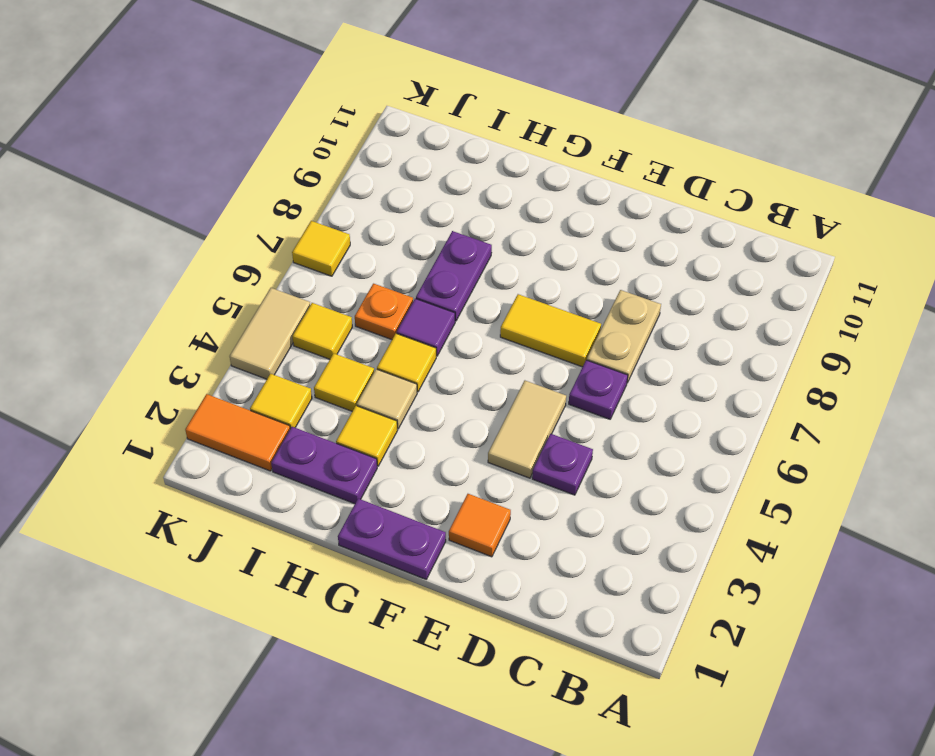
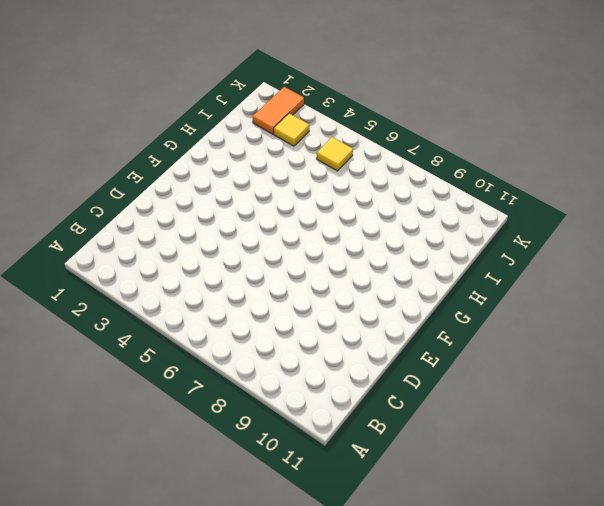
none -> purple 1x1 plate [532,434,593,495]
none -> purple 1x1 plate [569,360,628,419]
none -> tan 1x2 plate [587,290,661,383]

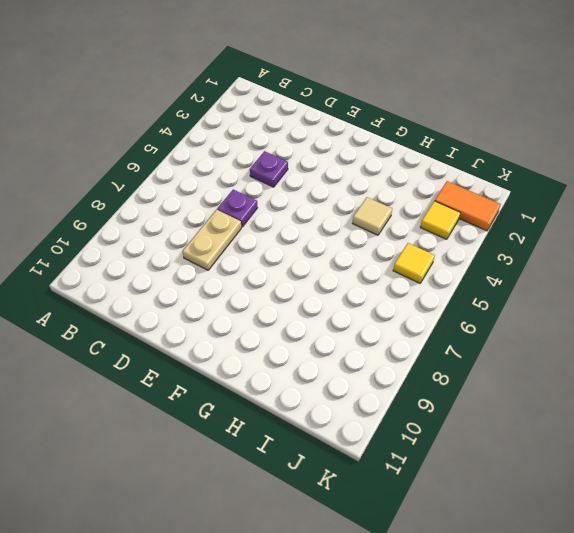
none -> orange 1x1 tile [449,494,511,557]
none -> tan 1x2 tile [488,381,566,478]
none -> yellow 1x2 tile [500,294,601,367]

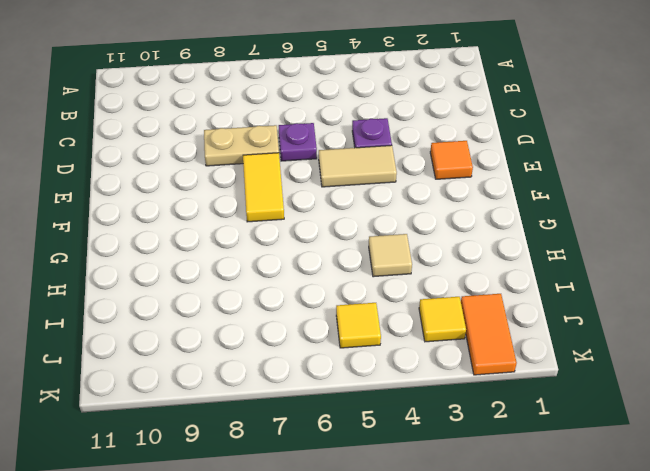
none -> purple 1x2 plate [338,499,446,579]
none -> purple 1x2 plate [271,427,377,504]
none -> yellow 1x1 tile [336,406,398,466]

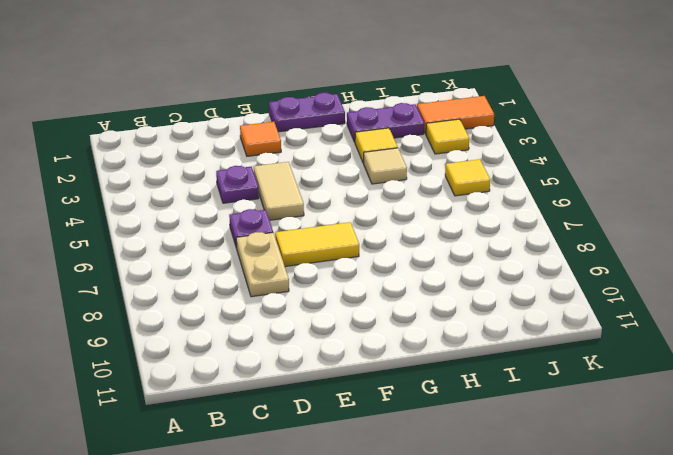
none -> yellow 1x1 tile [377,333,436,392]
none -> purple 1x1 tile [397,299,455,356]
none -> purple 1x2 plate [416,231,492,321]

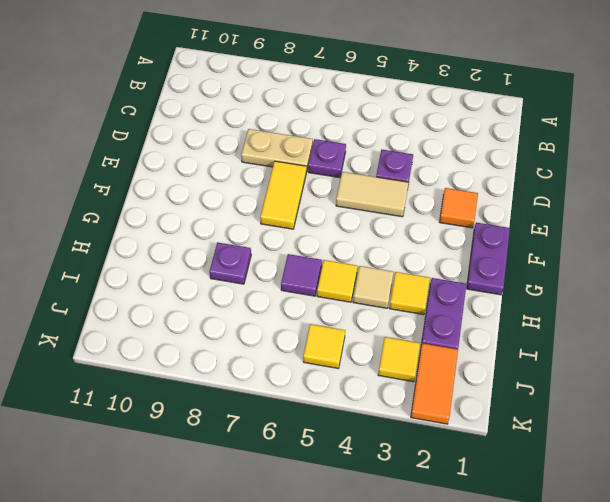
purple 1x1 plate [209,242,251,284] -> purple 1x2 plate [416,231,492,321]
none -> yellow 1x1 tile [314,353,374,411]
none -> orange 1x1 plate [355,284,413,340]
none -> tan 1x2 tile [230,288,310,379]

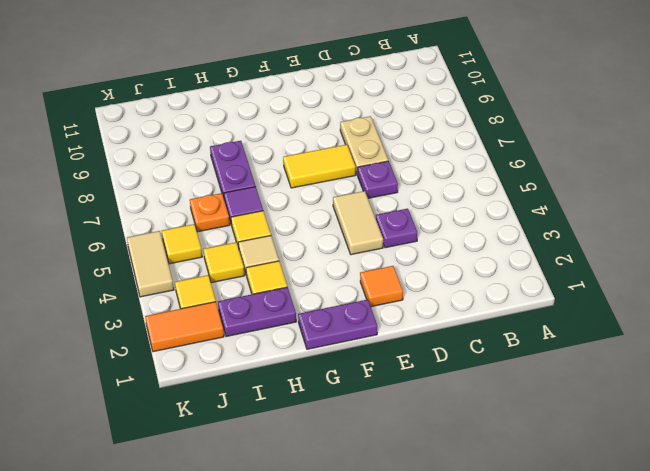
none -> yellow 1x1 tile [292,221,350,276]

